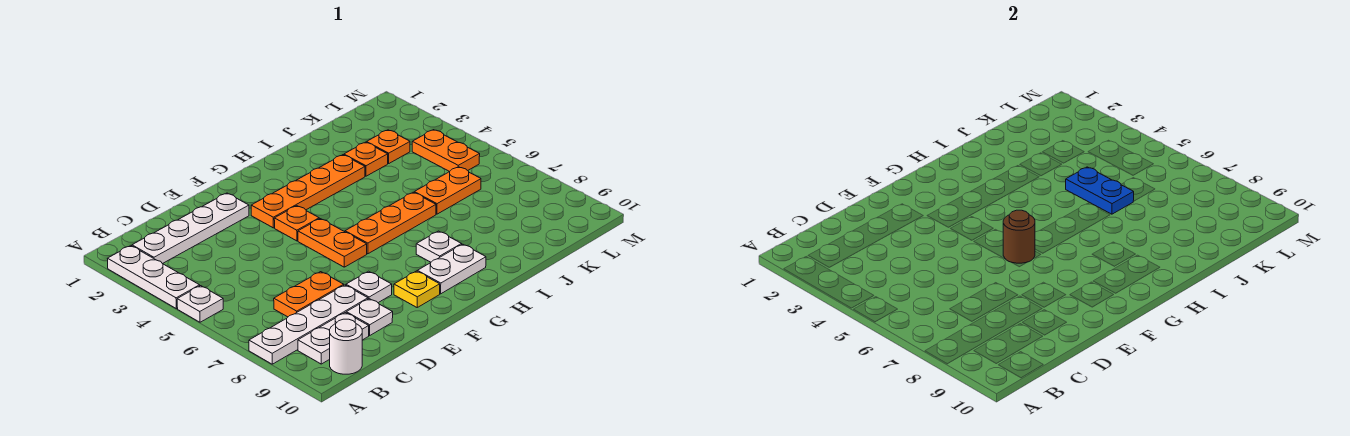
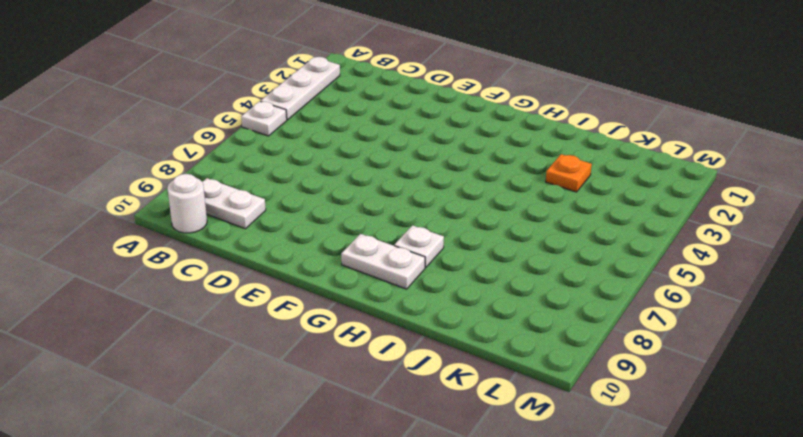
none -> white 1x4 plate [249,285,368,364]
none -> white 1x4 plate [132,193,249,264]
none -> orange 1x2 plate [274,272,344,317]

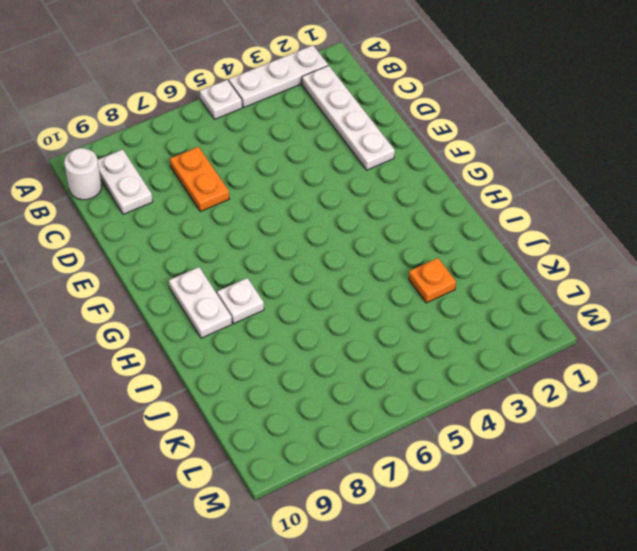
none -> white 1x4 plate [249,285,368,364]
none -> white 1x1 plate [346,299,393,335]
none -> white 1x1 plate [346,271,392,303]

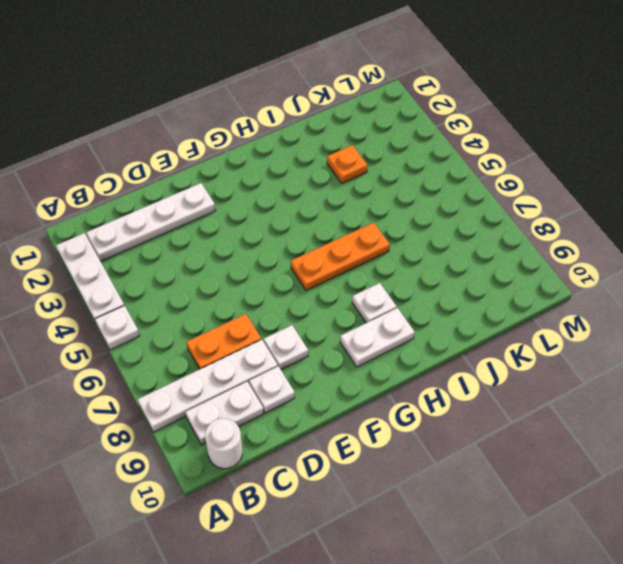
none -> orange 1x4 plate [251,155,365,228]
none -> orange 1x1 plate [274,206,319,241]
none -> orange 1x2 plate [298,219,367,267]

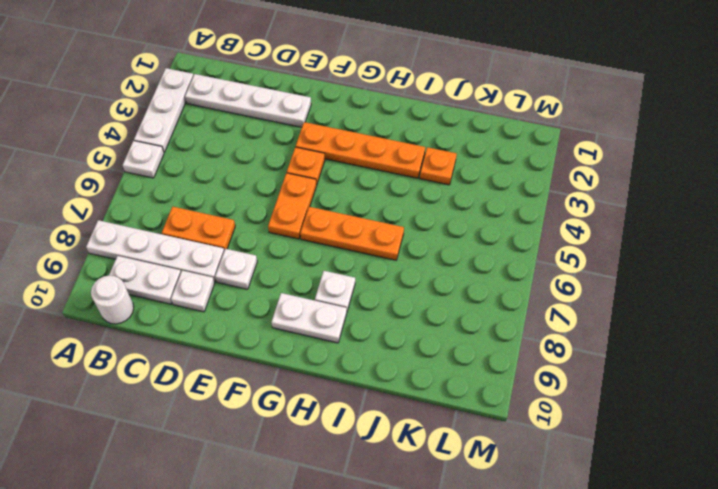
none -> yellow 1x1 plate [394,271,440,307]
none -> orange 1x2 plate [414,167,481,214]
none -> orange 1x1 plate [367,130,410,164]

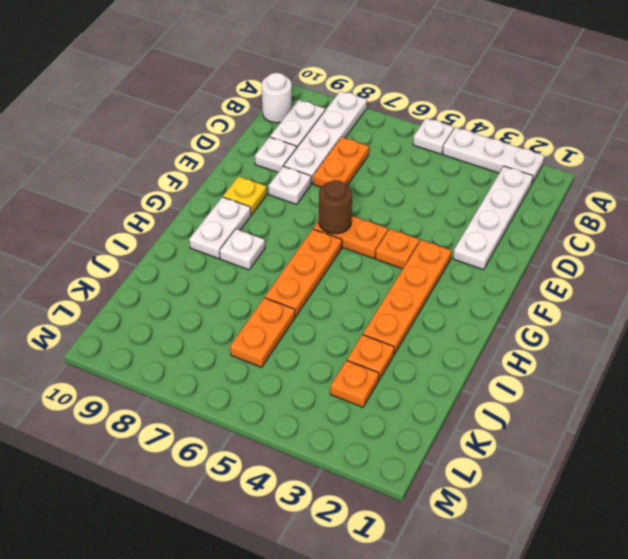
none -> orange 1x2 plate [412,130,480,172]
none -> blue 1x2 plate [1066,167,1134,214]

